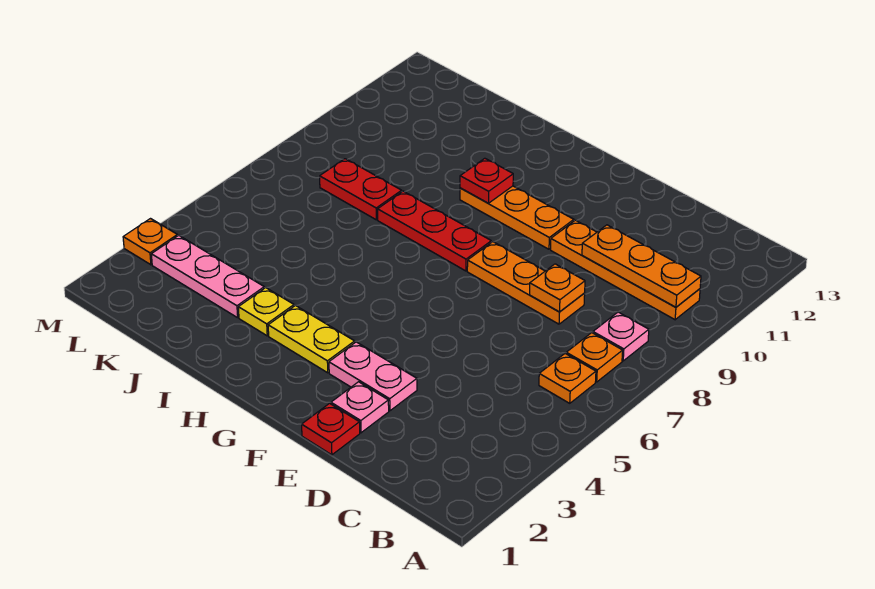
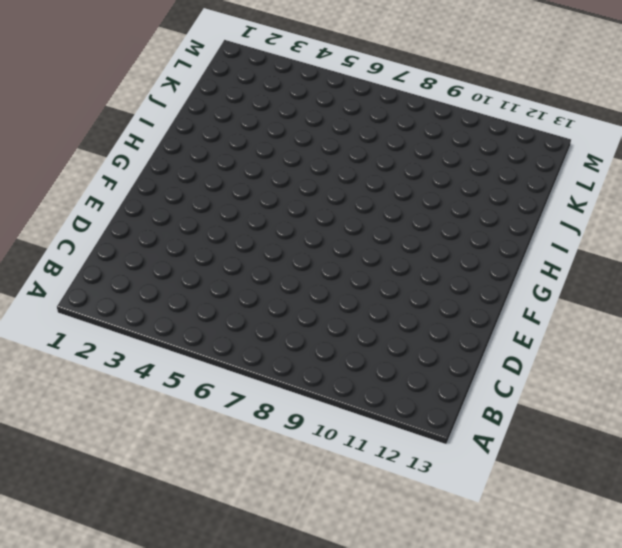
none -> orange 1x1 plate [539,354,596,403]
none -> orange 1x1 plate [566,333,623,382]
none -> pink 1x1 plate [593,312,649,361]

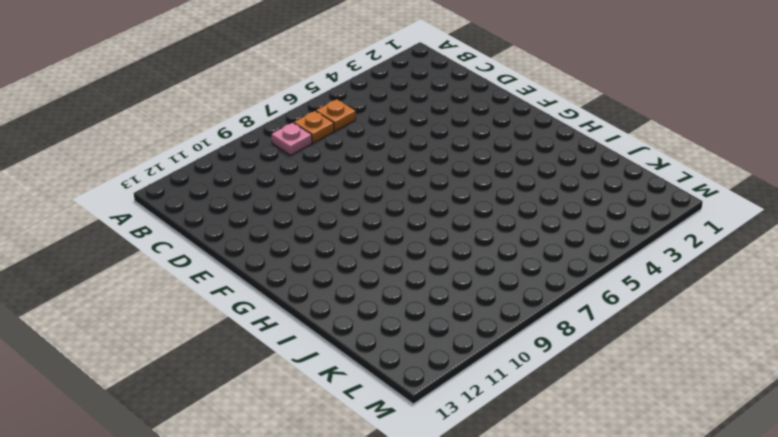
none -> orange 1x4 plate [551,220,700,320]
none -> orange 1x3 plate [467,242,585,324]
none -> red 1x1 plate [302,403,360,455]

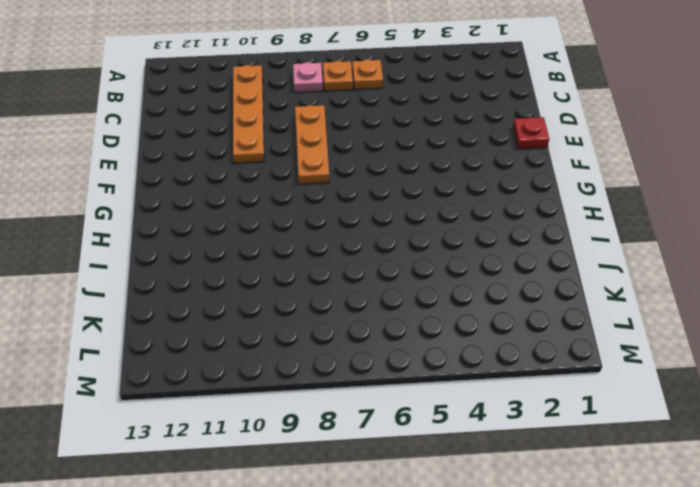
none -> pink 1x1 plate [331,382,389,433]
none -> pink 1x2 plate [329,342,417,411]
none -> orange 1x3 plate [460,186,574,249]

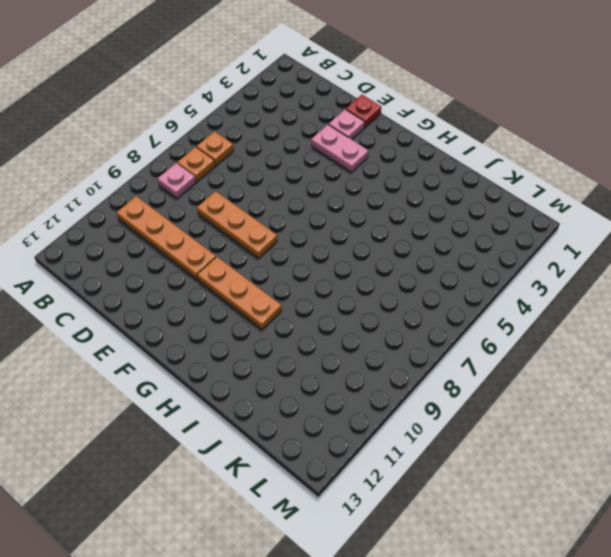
none -> yellow 1x2 plate [268,305,355,373]
none -> red 1x3 plate [378,191,491,271]
none -> yellow 1x1 plate [238,288,294,336]

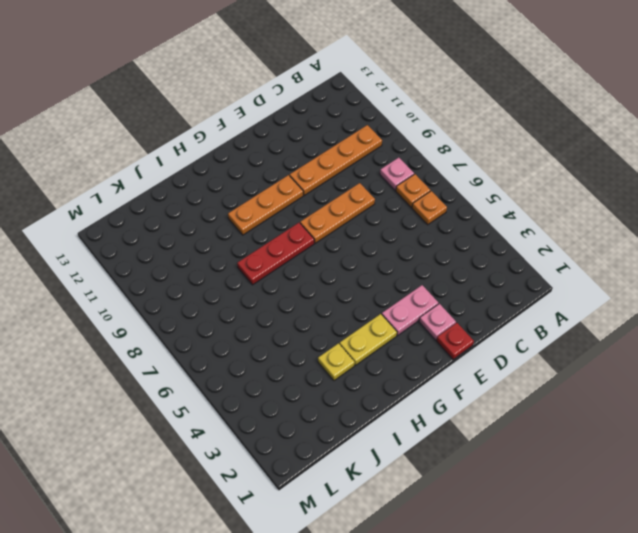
none -> pink 1x3 plate [151,235,264,318]
none -> red 1x2 plate [320,159,402,220]
none -> orange 1x1 plate [123,219,177,265]

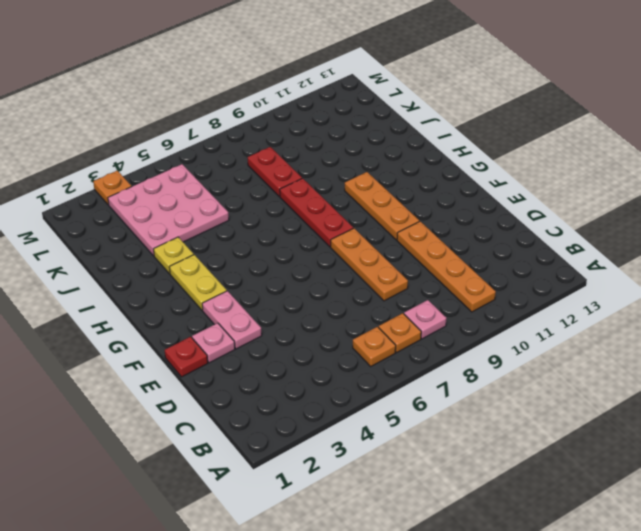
pink 3x3 plate [108,164,229,256] -> pink 1x3 plate [151,235,264,318]
none -> orange 1x3 plate [582,225,701,307]
none -> orange 1x1 plate [529,264,585,312]
none -> red 1x1 plate [460,158,513,203]

